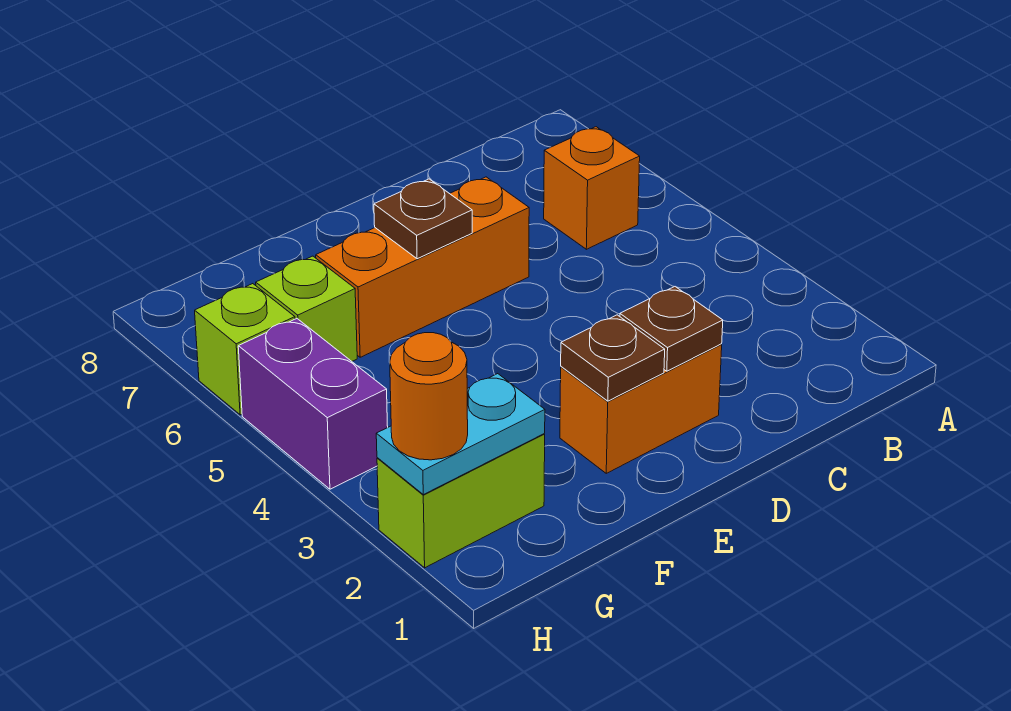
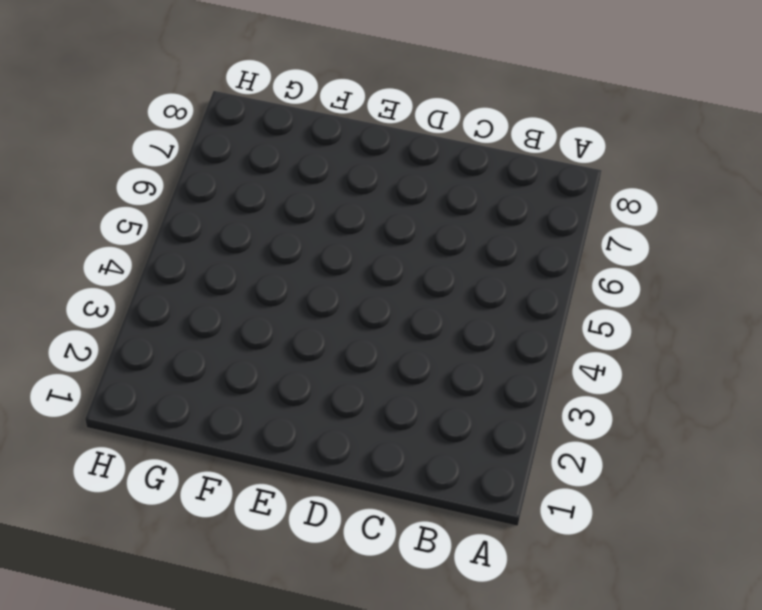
none -> orange 1x1 brick [544,127,640,249]
none -> orange 1x2 brick [560,344,722,473]
none -> orange 1x3 brick [316,177,529,357]

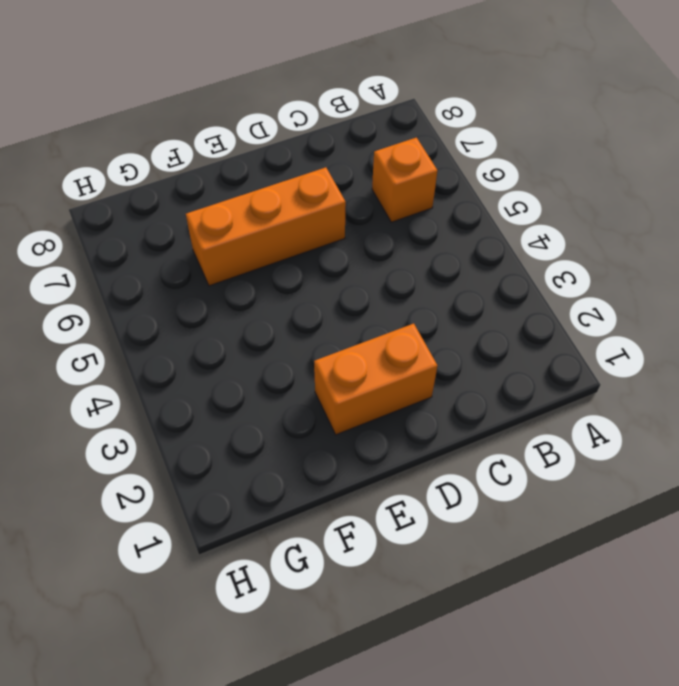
none -> lime 1x2 brick [377,434,545,568]
none -> lime 1x1 brick [256,256,357,361]
none -> purple 1x2 brick [238,319,388,489]

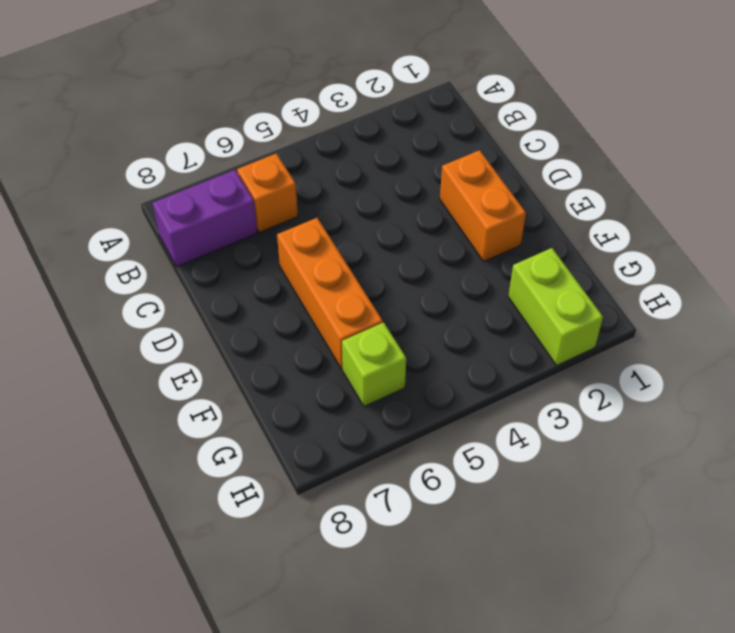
purple 1x2 brick [153,170,257,267] -> purple 1x2 brick moved to [238,319,388,489]
none -> lime 1x1 brick [195,284,295,415]
none -> brown 1x1 plate [620,287,723,371]
none -> brown 1x1 plate [561,315,665,401]

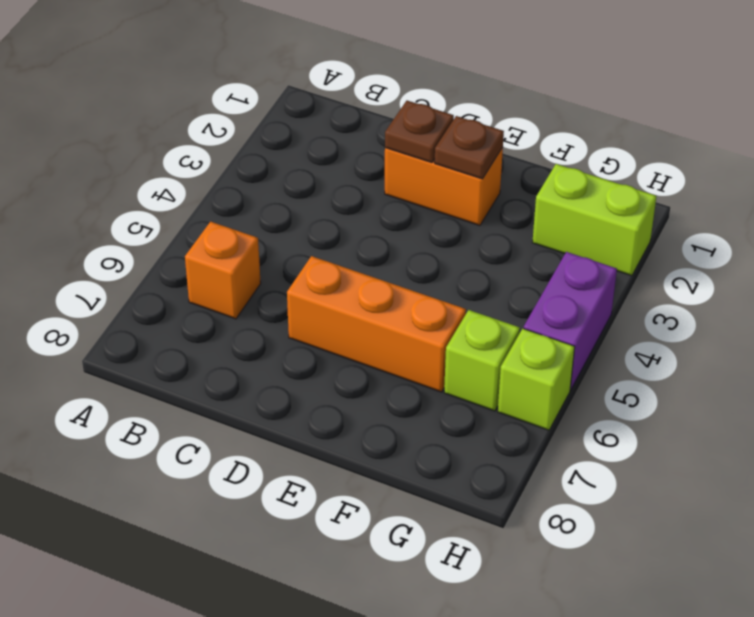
none -> brown 1x1 plate [374,179,472,259]
none -> cyan 1x2 plate [376,374,545,495]
none -> orange 1x1 round brick [390,333,468,460]

